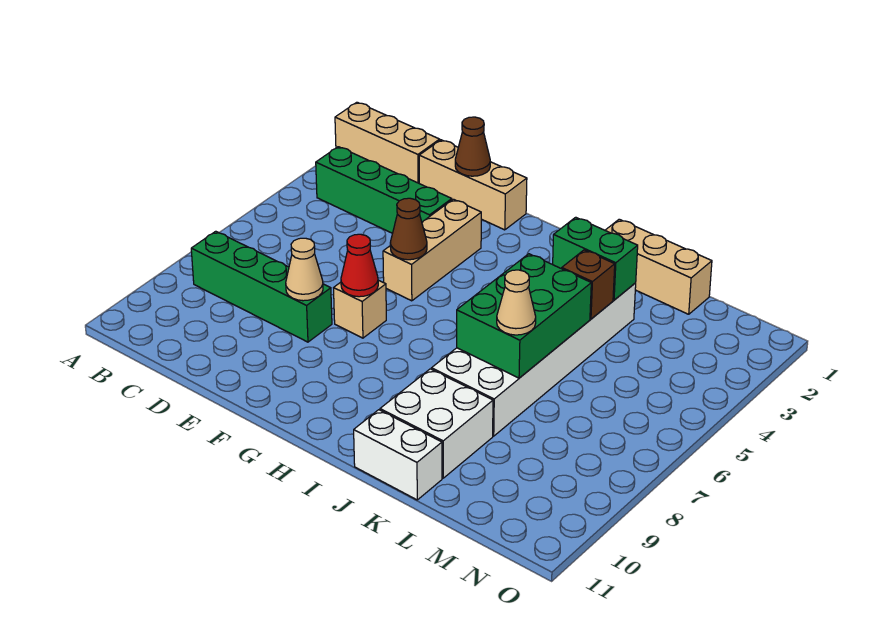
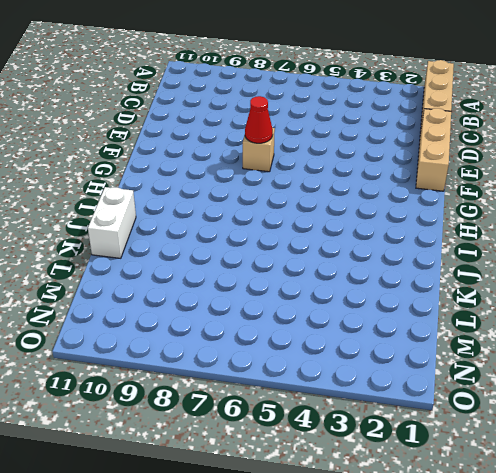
none -> green 1x4 brick [316,147,452,233]
none -> green 1x4 brick [191,231,332,342]
none -> tan 1x3 brick [383,199,481,301]

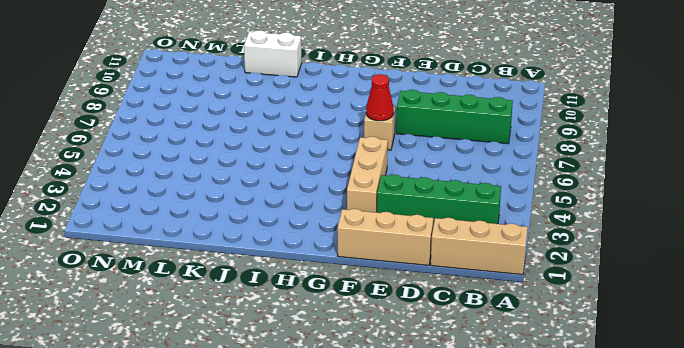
none -> tan 1x3 brick [605,219,712,314]
none -> white 2x6 brick [431,283,636,436]
none -> white 2x2 brick [380,369,493,478]

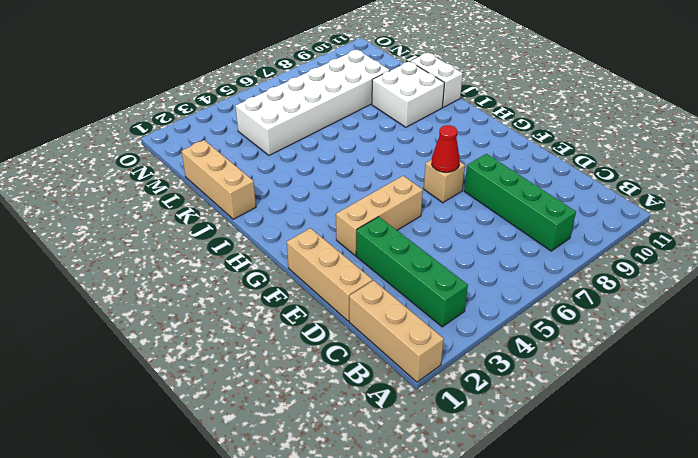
white 2x6 brick [236,50,390,155] -> white 2x6 brick moved to [431,283,636,436]
none -> brown 1x1 cone [455,117,490,176]
none -> tan 1x1 cone [286,238,323,301]
none -> brown 1x1 cone [390,198,427,260]

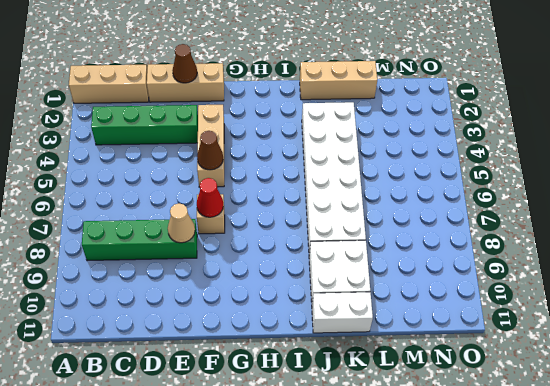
none -> green 1x2 brick [553,217,638,300]
none -> green 2x3 brick [457,254,591,378]
none -> brown 1x1 brick [562,250,615,319]

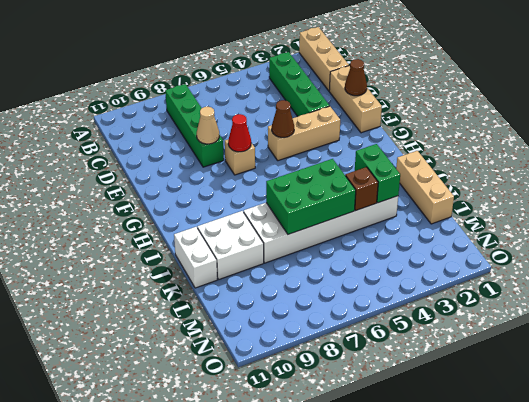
none -> tan 1x1 cone [497,270,536,335]

